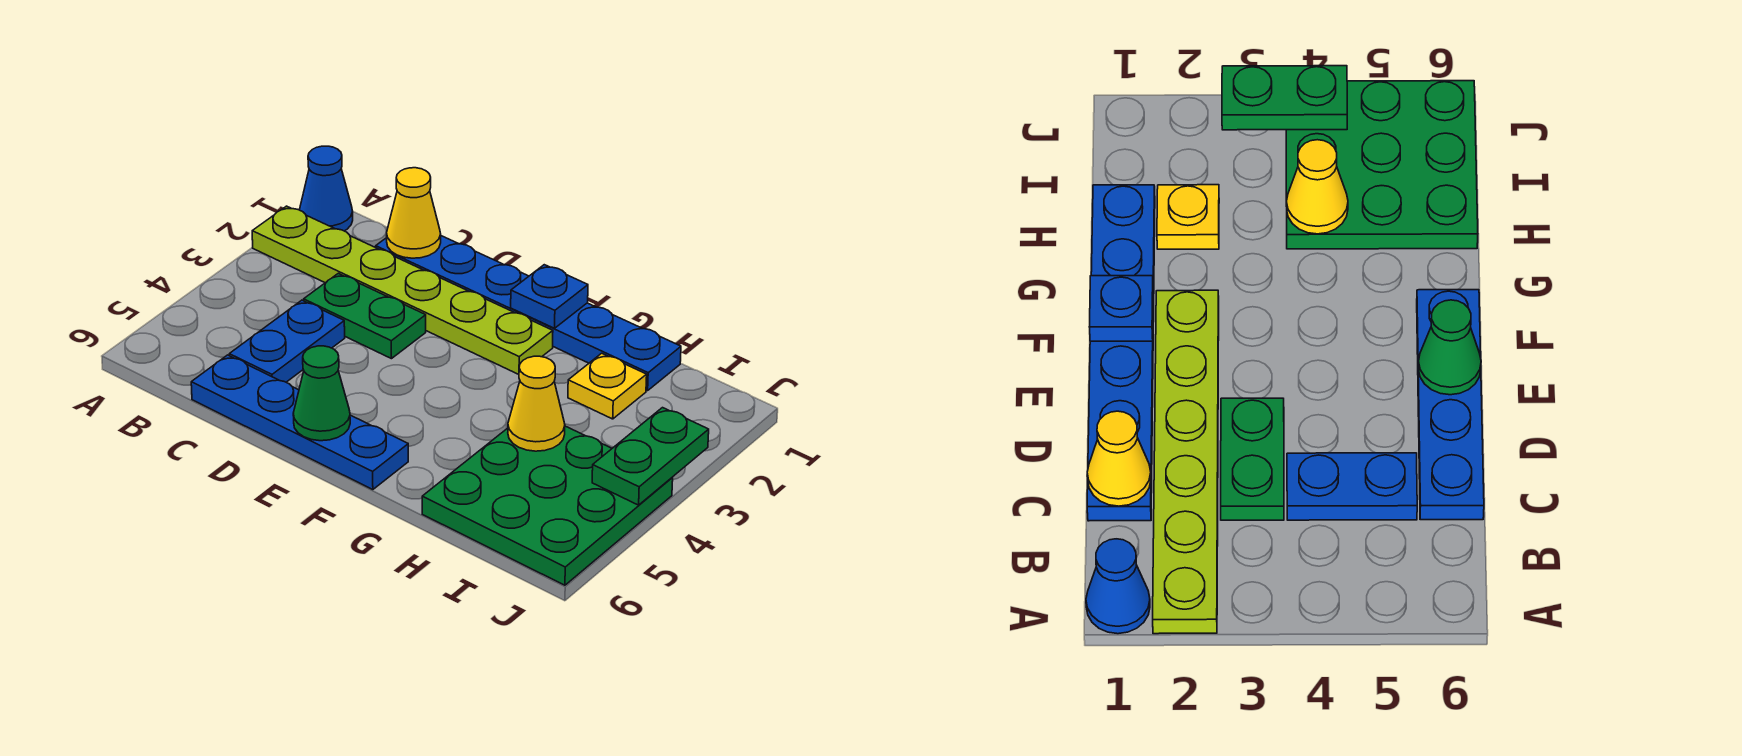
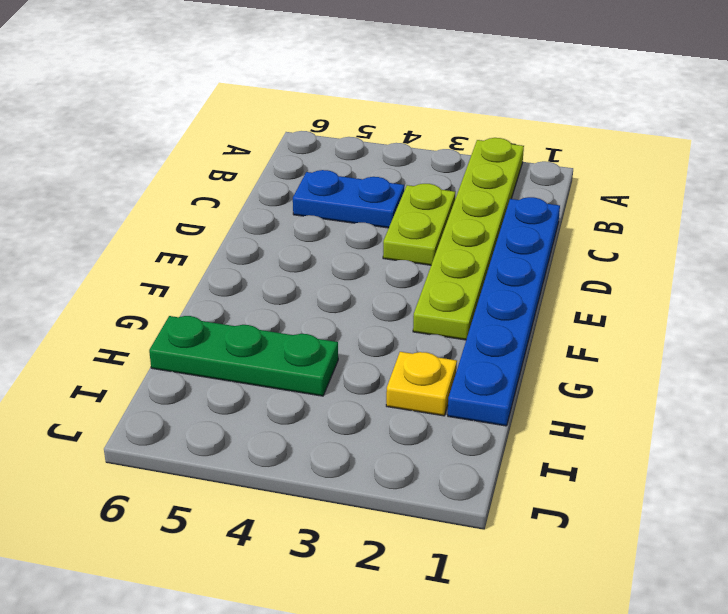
lime 1x2 plate [383,184,455,265] -> green 1x2 plate [304,273,426,359]
green 1x3 plate [149,316,338,396] -> green 3x3 plate [422,426,673,585]
none -> blue 1x1 cone [300,146,353,231]
none -> blue 1x4 plate [191,355,408,490]
none -> yellow 1x1 cone [386,168,441,258]

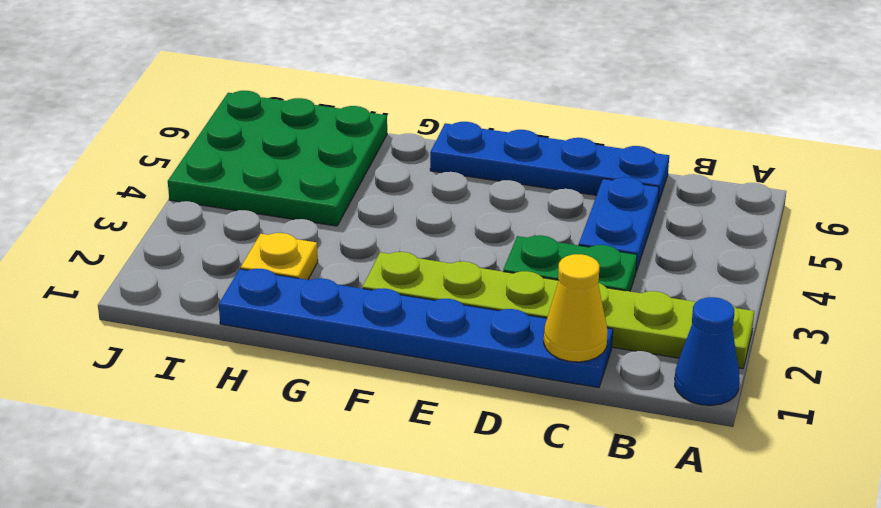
none -> green 1x1 cone [293,346,350,441]
none -> blue 1x1 plate [511,265,588,328]
none -> yellow 1x1 cone [508,356,565,451]

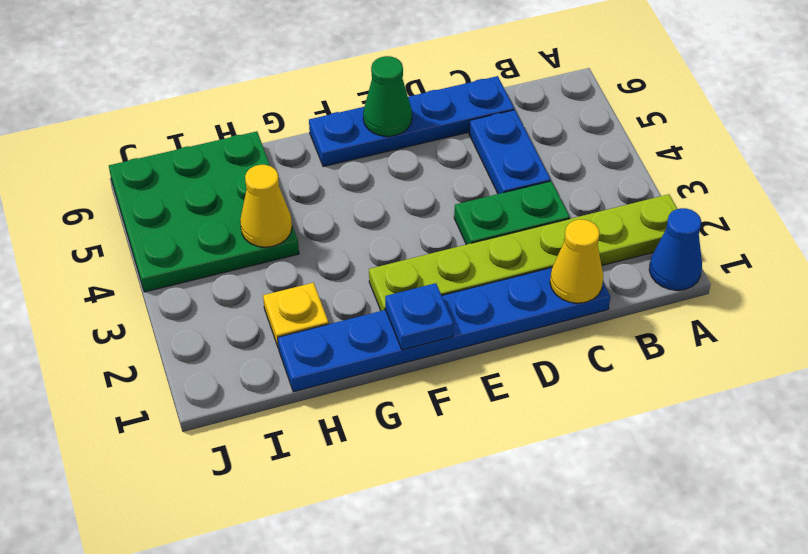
none -> green 1x2 plate [592,408,709,505]

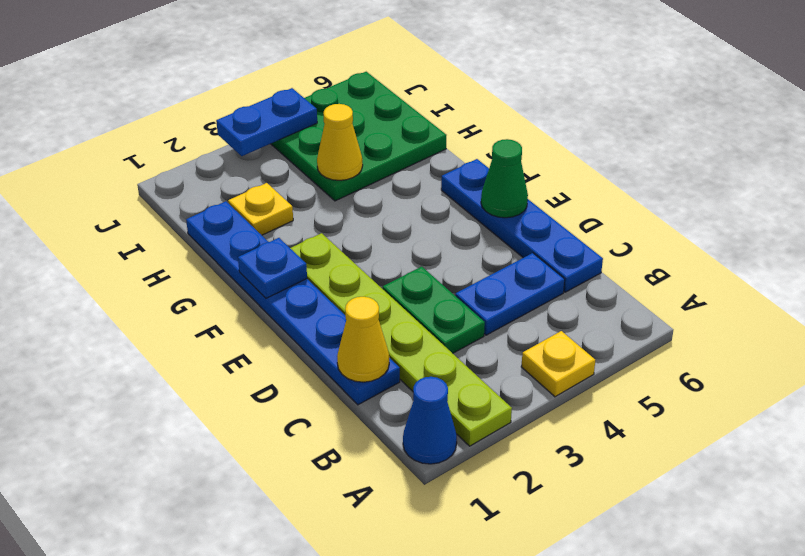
yellow 1x1 plate [521,331,595,397] -> none
blue 1x2 plate [216,88,317,156] -> green 1x2 plate [592,408,709,505]

